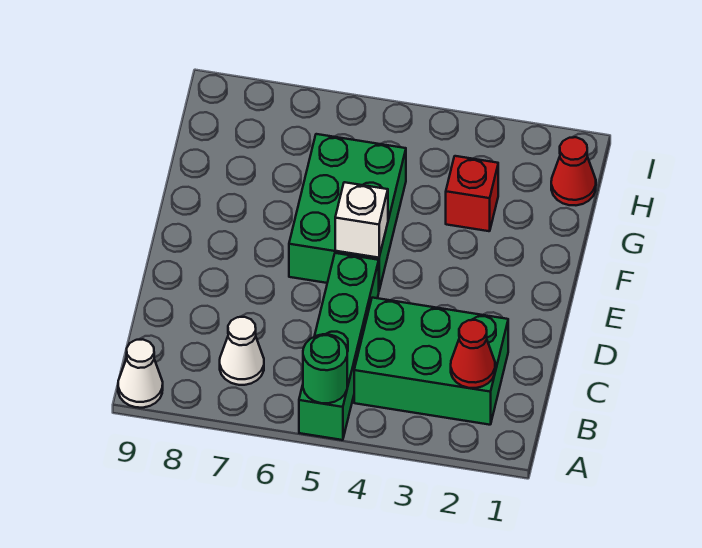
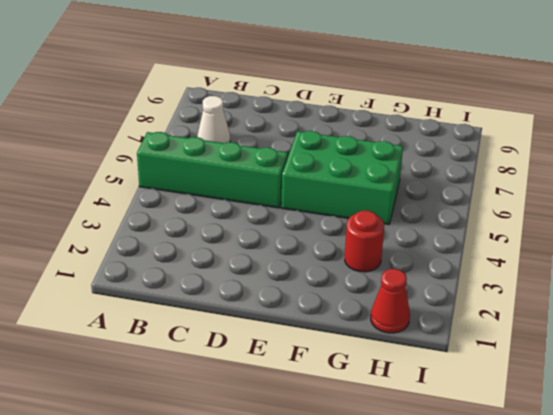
red 1x1 round brick [345,211,384,272] -> red 1x1 brick [446,156,498,231]
none -> white 1x1 cone [118,340,163,408]
none -> green 2x3 brick [354,298,508,425]

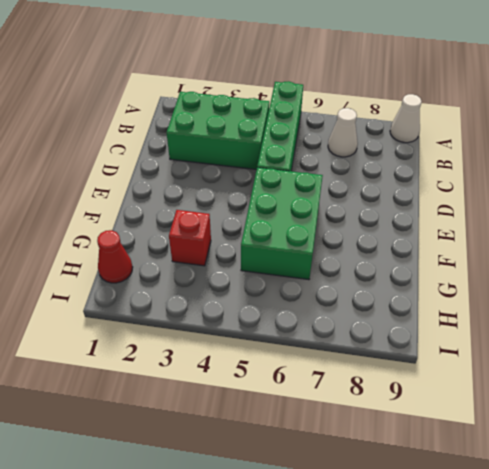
none -> green 1x1 round brick [303,334,347,403]
none -> red 1x1 cone [451,320,495,388]

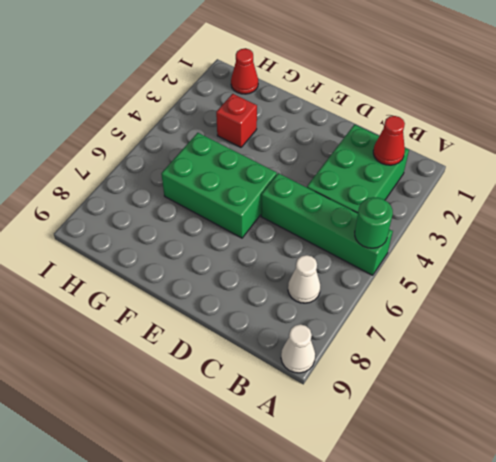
none -> white 1x1 brick [335,182,388,258]

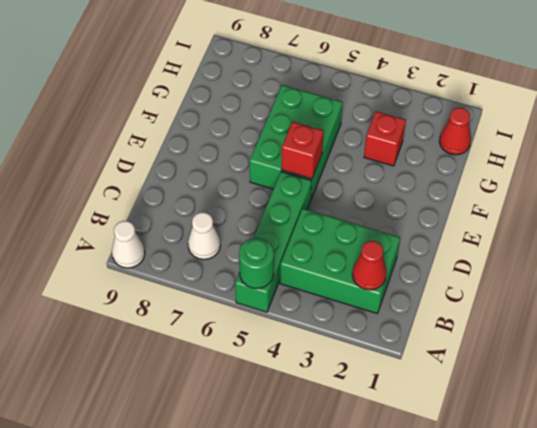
red 1x1 brick [281,122,324,179] -> white 1x1 brick [335,182,388,258]

